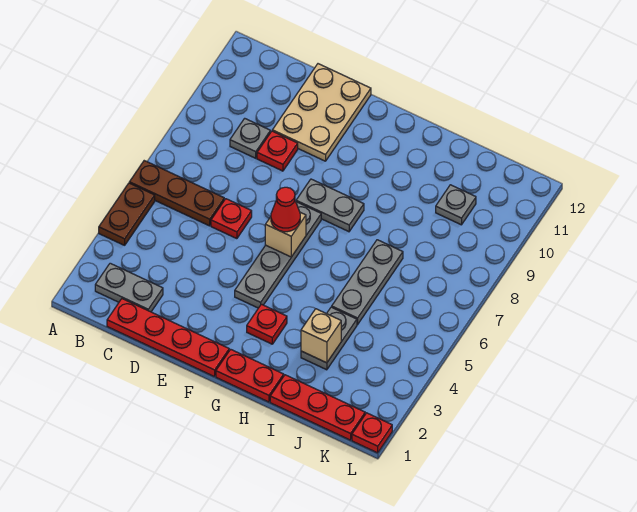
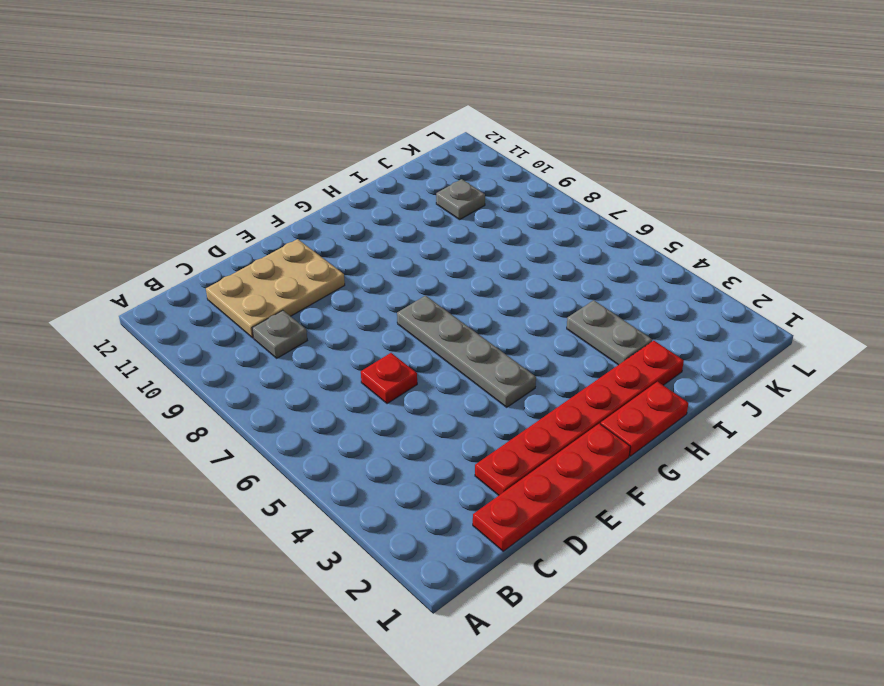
tan 2x3 plate [206,239,345,338] -> tan 2x3 plate turned to [272,64,371,161]
red 1x6 plate [475,341,684,495] -> none
none -> brown 1x2 plate [99,183,155,245]
none -> brown 1x3 plate [129,161,224,226]
none -> grey 1x2 plate [95,263,163,312]

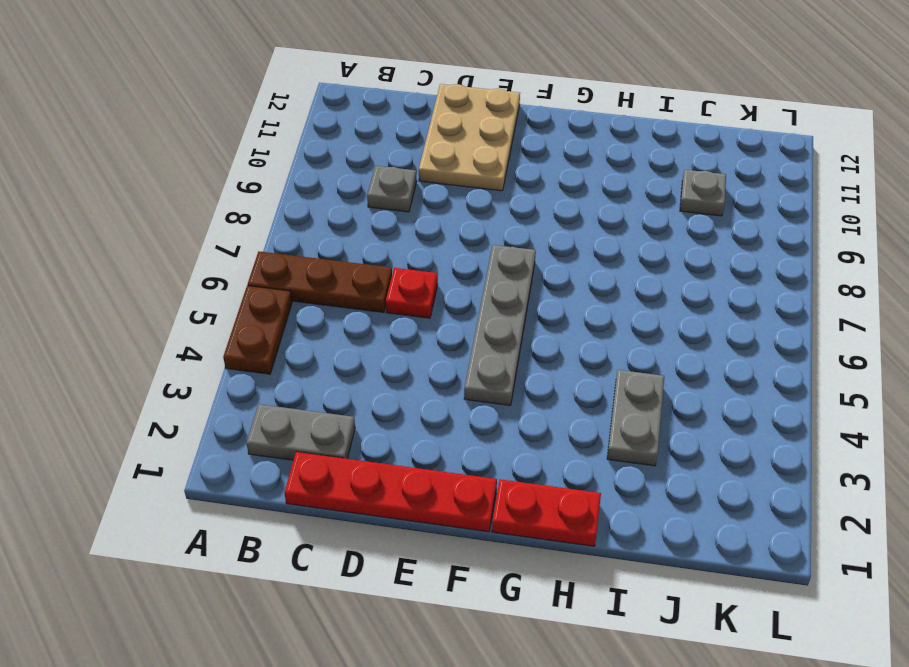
none -> red 1x1 plate [257,131,298,171]
none -> grey 1x2 plate [296,179,364,232]
none -> red 1x1 plate [247,304,287,344]

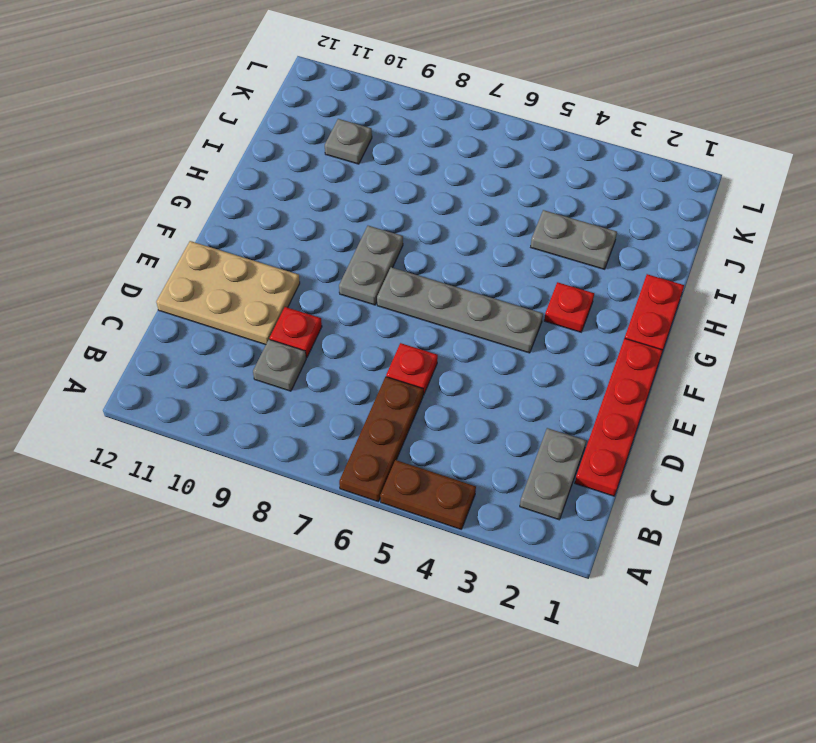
none -> red 1x3 plate [270,375,365,440]
none -> grey 1x3 plate [332,240,403,325]
none -> red 1x1 plate [352,413,392,453]

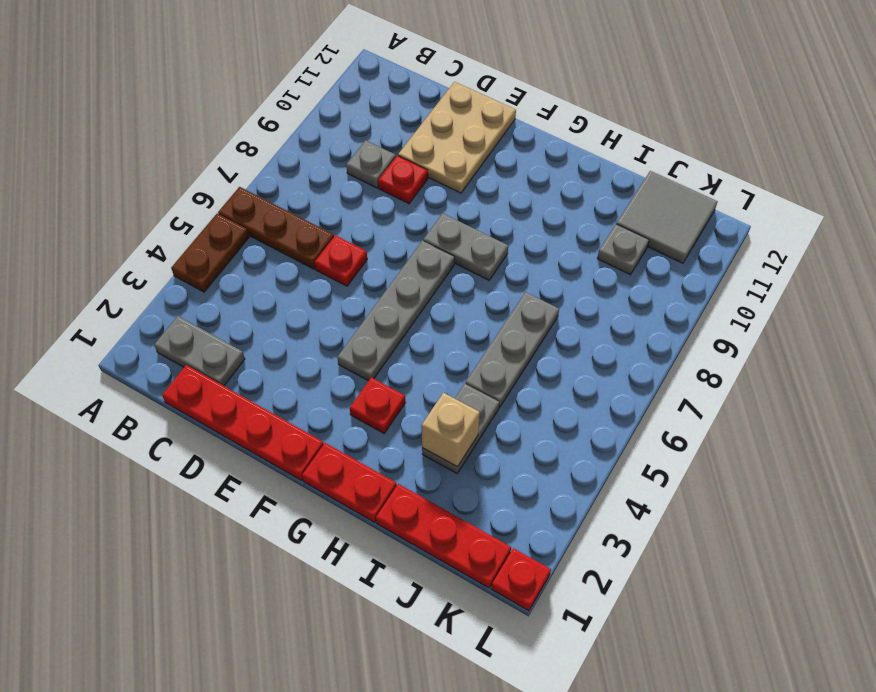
grey 2x2 tile [617,171,718,263] -> none
none -> tan 1x1 brick [265,212,306,257]
none -> red 1x1 cone [271,187,300,232]

